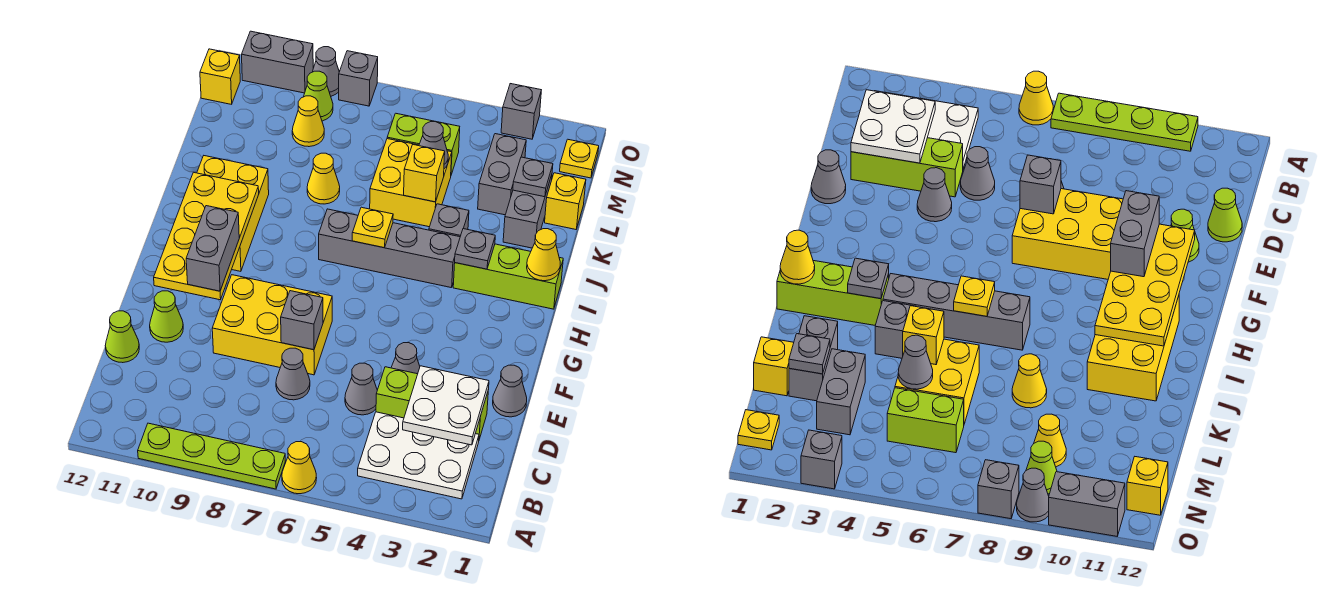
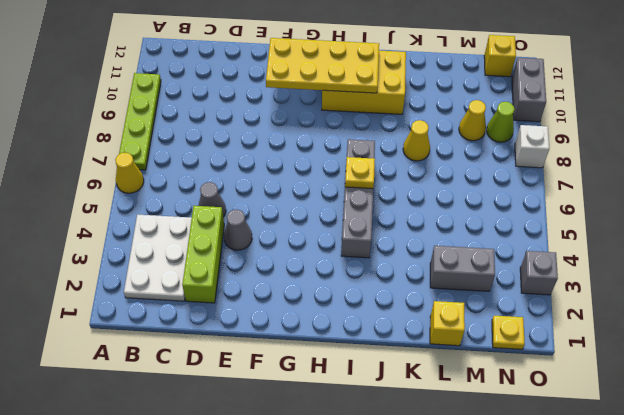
white 1x1 brick [515,125,549,168] -> grey 1x1 brick [339,51,378,106]
none -> grey 1x1 cone [276,348,310,400]
none -> lime 1x1 cone [105,311,139,363]
none -> grey 1x1 cone [493,365,527,417]
none -> yellow 2x3 brick [212,275,332,375]

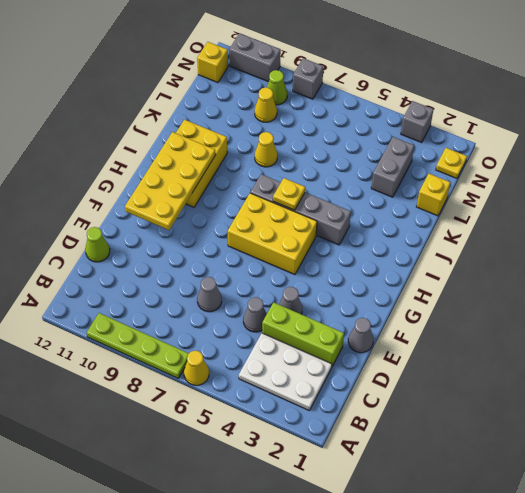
yellow 2x3 brick [228,193,317,275] -> yellow 2x3 brick moved to [212,275,332,375]
none -> lime 1x1 cone [150,291,183,342]
none -> lime 1x3 brick [453,244,563,309]
none -> grey 1x1 brick [429,204,469,237]
none -> grey 1x2 brick [503,175,552,248]

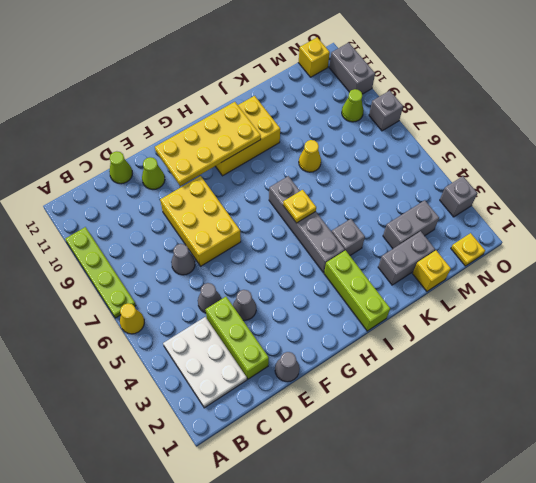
none -> yellow 2x2 brick [370,139,452,227]
none -> lime 1x2 brick [387,113,460,175]
none -> yellow 1x1 cone [292,96,324,147]
none -> grey 1x1 cone [313,47,339,96]

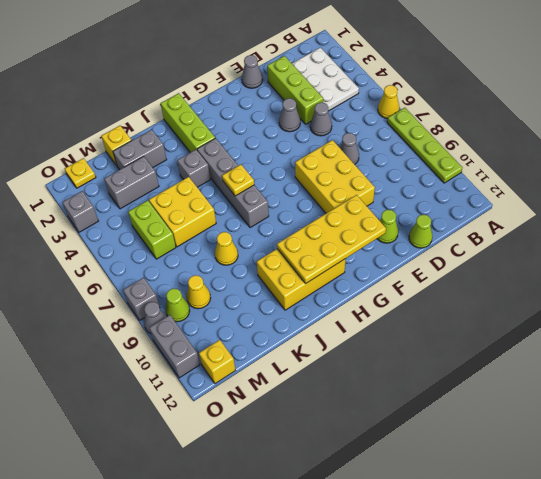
none -> white 2x2 plate [403,366,489,445]
none -> grey 1x1 brick [281,291,323,350]
none -> yellow 1x1 cone [527,229,560,281]
none -> grey 1x1 plate [455,229,495,269]

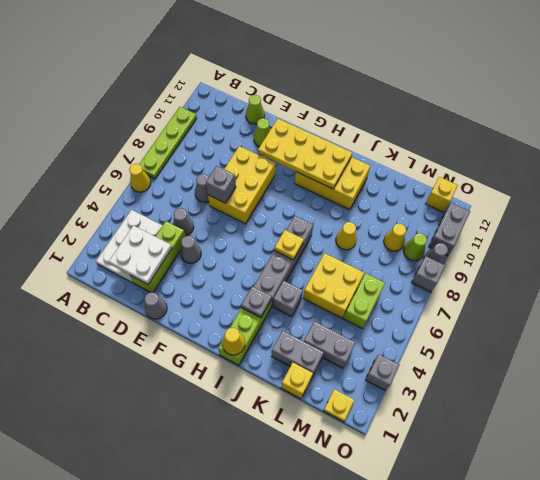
none -> yellow 1x1 brick [404,145,445,202]
none -> grey 1x1 plate [513,157,553,197]
none -> grey 1x1 cone [419,122,448,169]
none -> grey 1x2 brick [186,206,239,291]

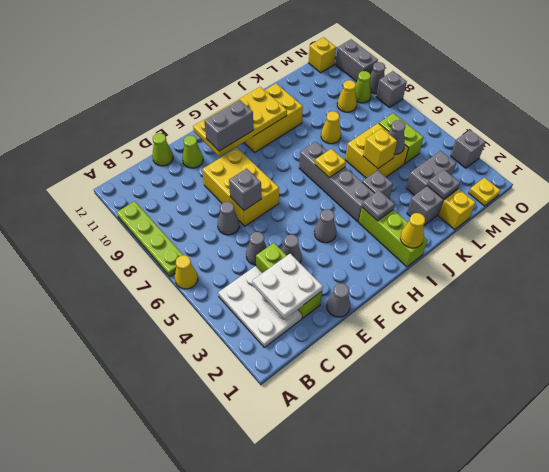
grey 1x1 cone [314,209,336,243] -> none

